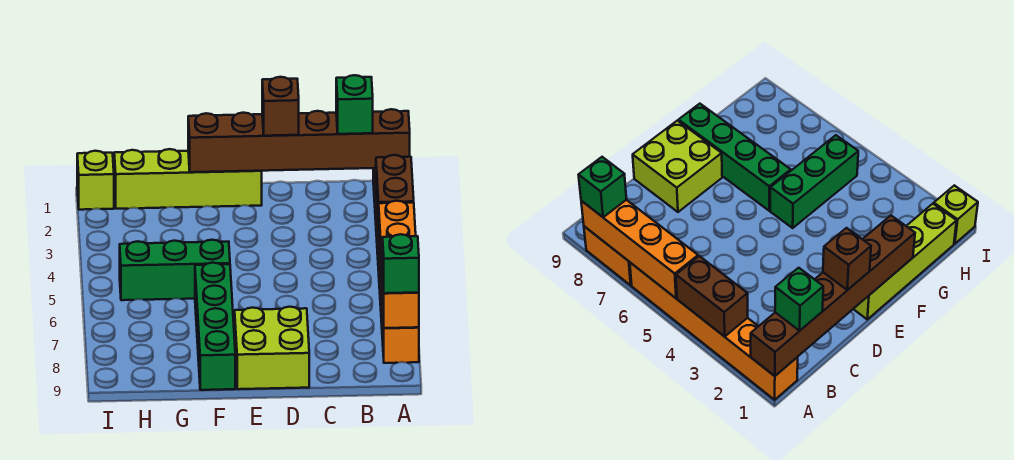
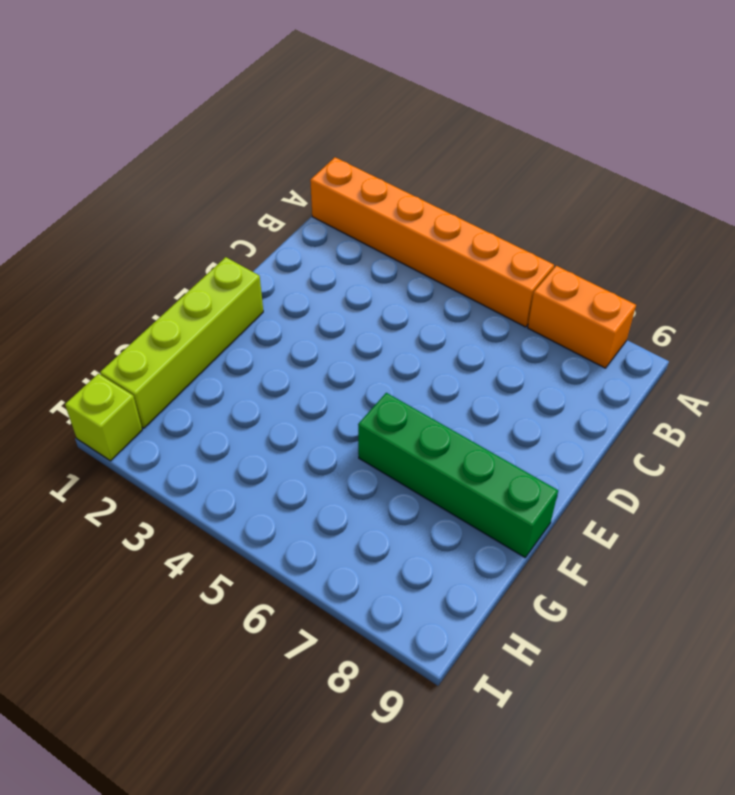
none -> lime 2x2 brick [235,307,309,389]
none -> green 1x3 brick [120,240,230,300]
none -> brown 1x6 brick [188,109,410,172]

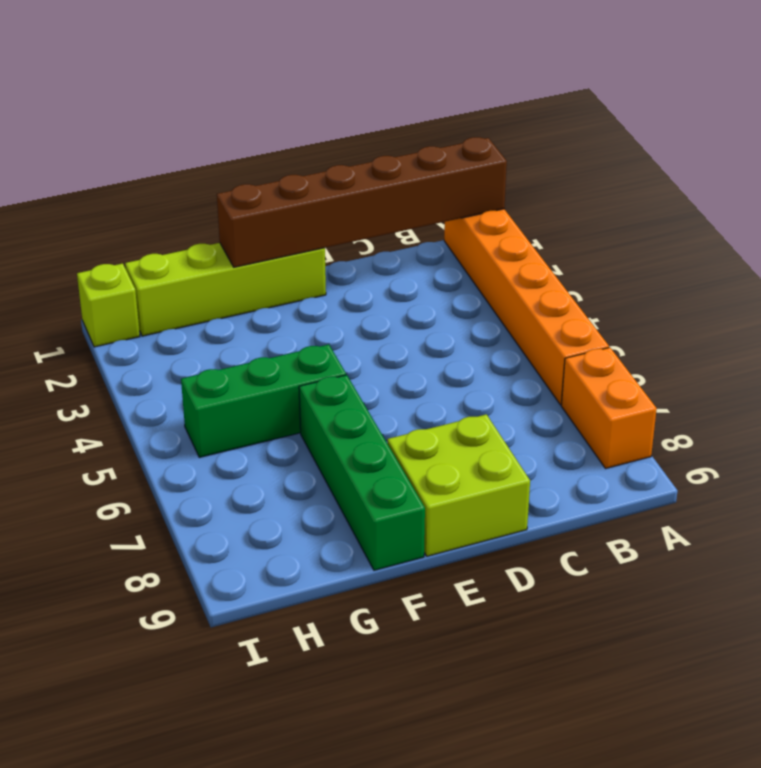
none -> brown 1x2 brick [376,155,414,236]
none -> orange 1x4 brick [379,201,419,328]
none -> green 1x1 brick [383,234,419,293]

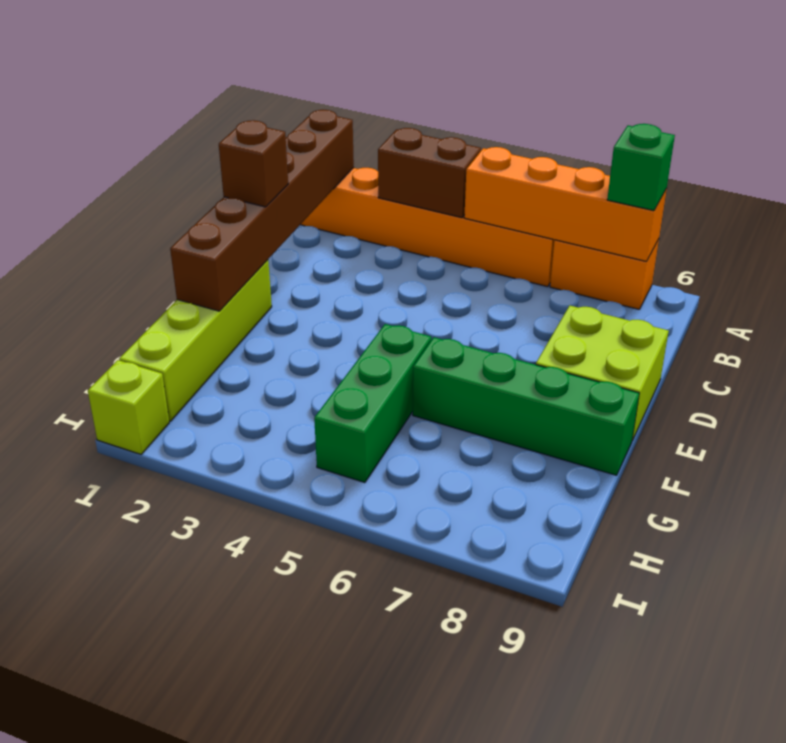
none -> green 1x1 brick [336,75,373,134]

